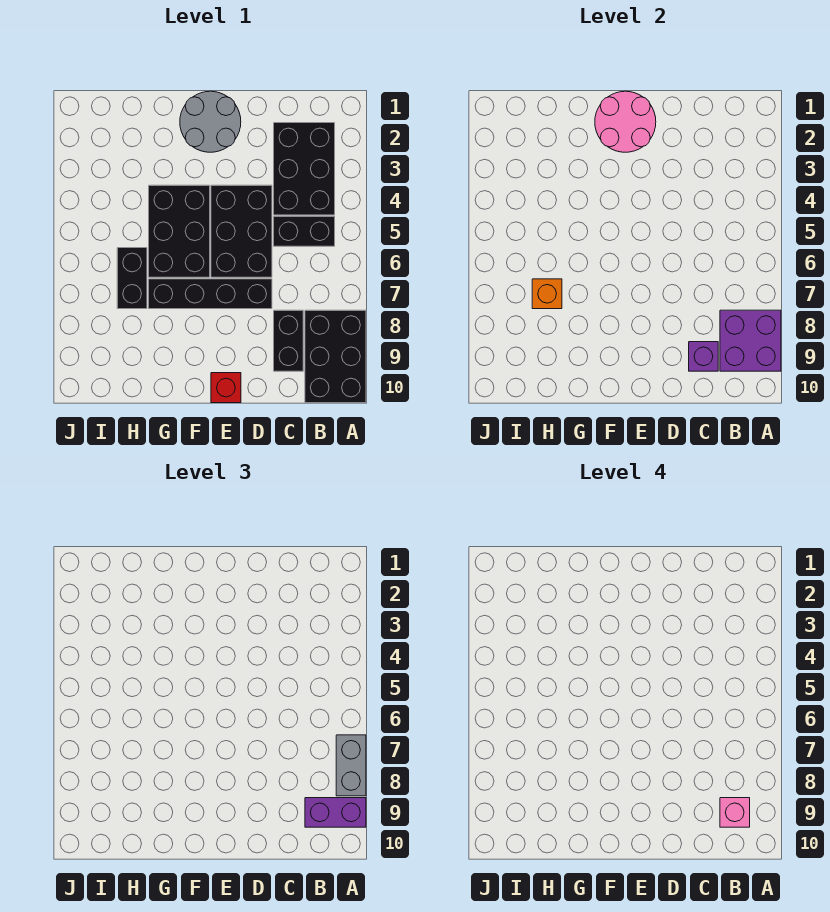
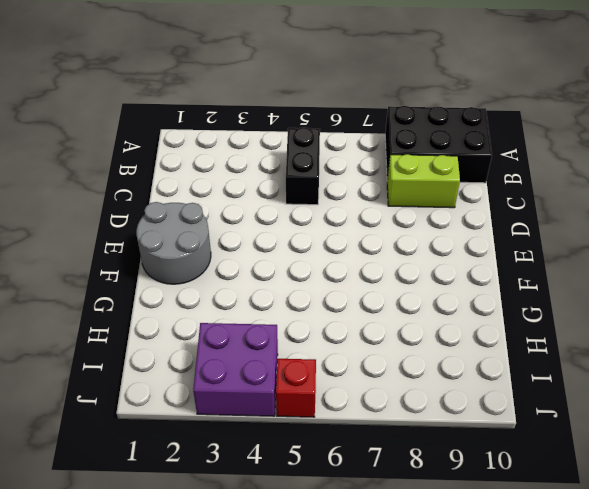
lime 1x2 brick [387,154,460,208] -> black 1x2 brick [274,310,303,371]
purple 2x2 brick [193,323,278,416] -> purple 2x2 brick moved to [720,310,781,371]
red 1x1 brick [276,359,316,417] -> red 1x1 brick moved to [211,373,241,403]
none -> black 2x3 brick [274,123,335,215]
none -> black 2x3 brick [211,185,272,277]
none -> black 1x4 brick [149,279,272,309]

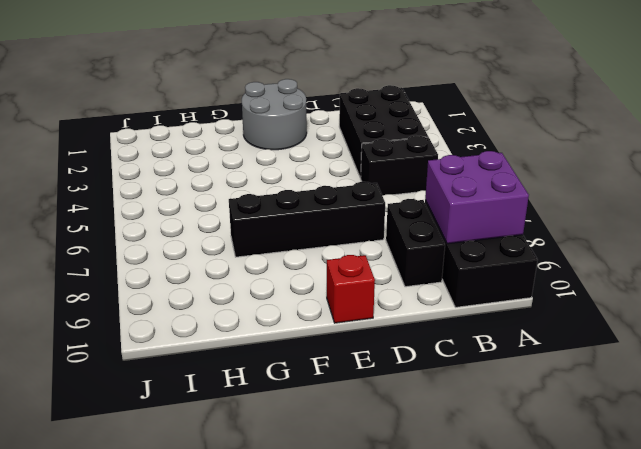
none -> black 2x3 brick [211,185,272,277]
none -> black 2x3 brick [149,185,210,277]
none -> black 1x2 brick [117,248,147,309]

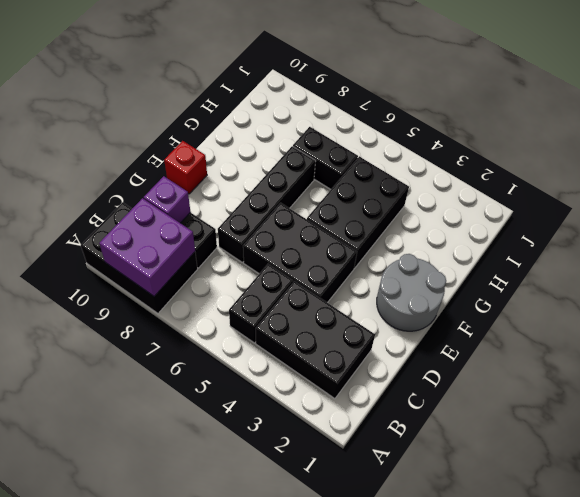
black 2x3 brick [307,156,409,268] -> black 2x3 brick turned to [149,185,210,277]
none -> pink 2x2 round brick [595,91,656,152]
none -> orange 1x1 brick [532,279,562,309]
none -> grey 1x2 brick [336,735,366,796]

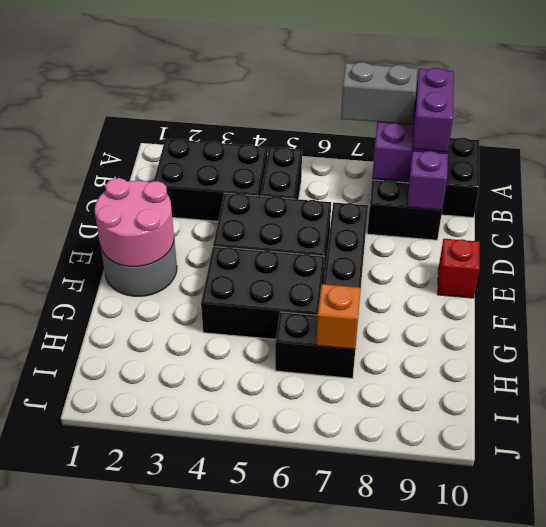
none -> pink 1x1 brick [720,798,750,827]

